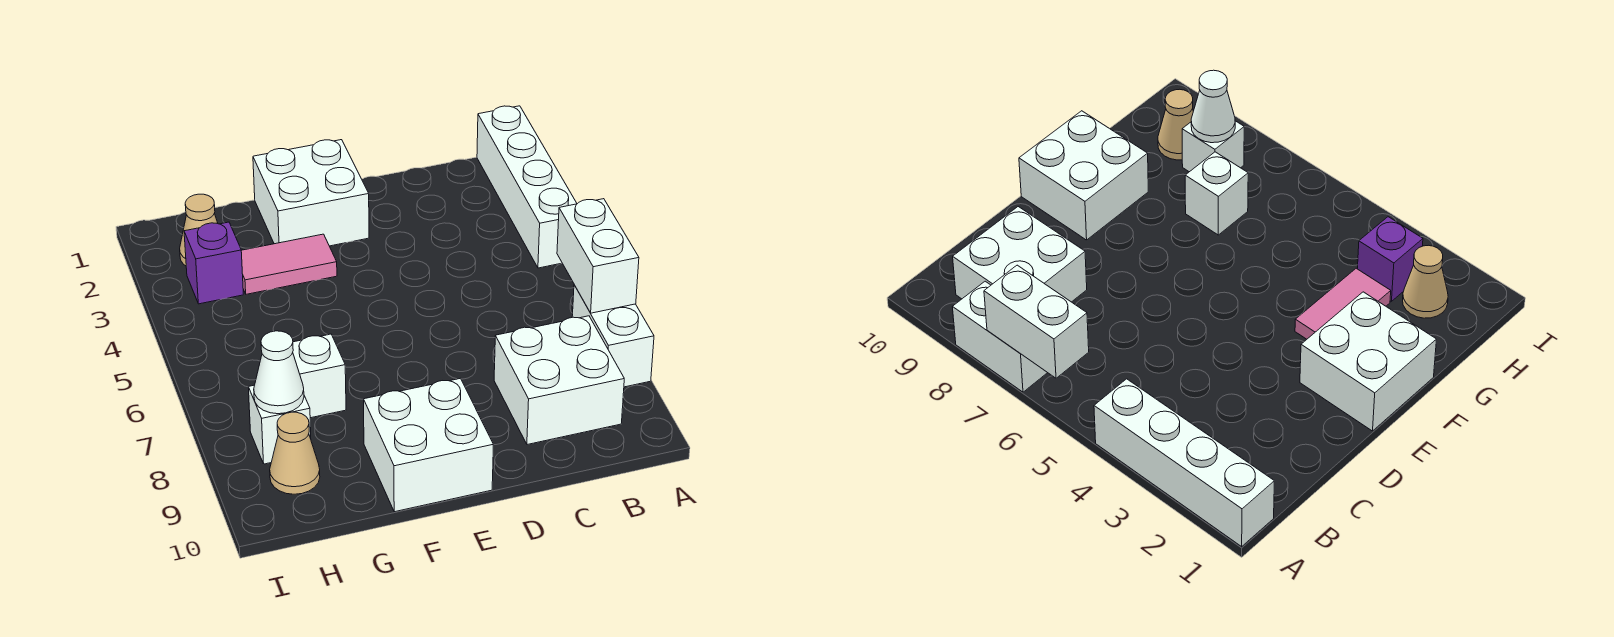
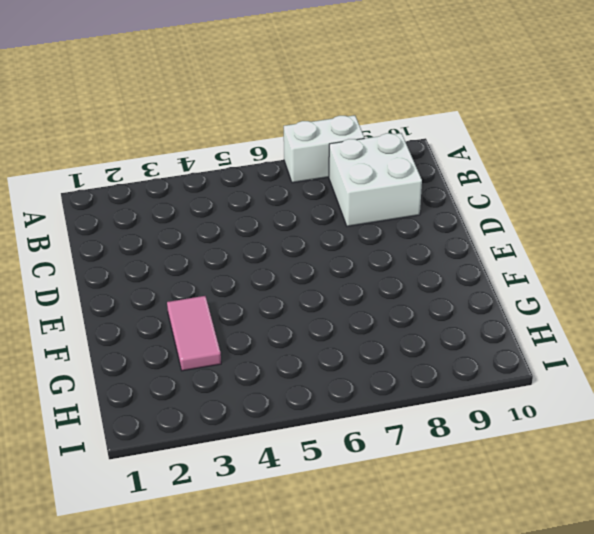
none -> white 1x4 brick [477,106,577,268]
none -> white 2x2 brick [253,140,369,246]
none -> white 2x2 brick [364,378,494,512]

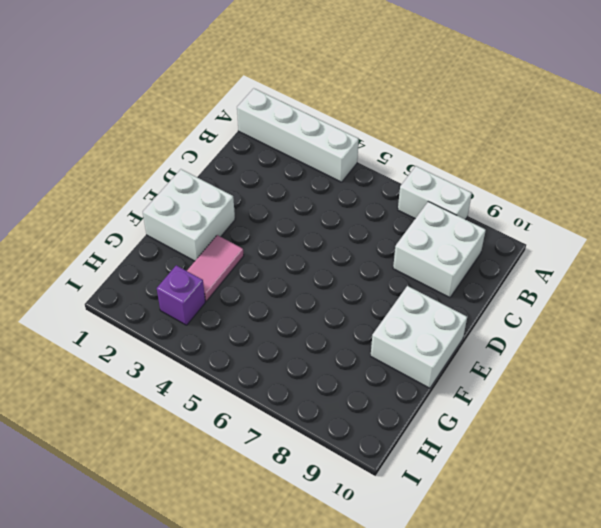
none -> white 1x1 brick [293,334,346,418]
none -> tan 1x1 cone [180,194,218,266]
none -> white 1x1 brick [248,385,311,464]

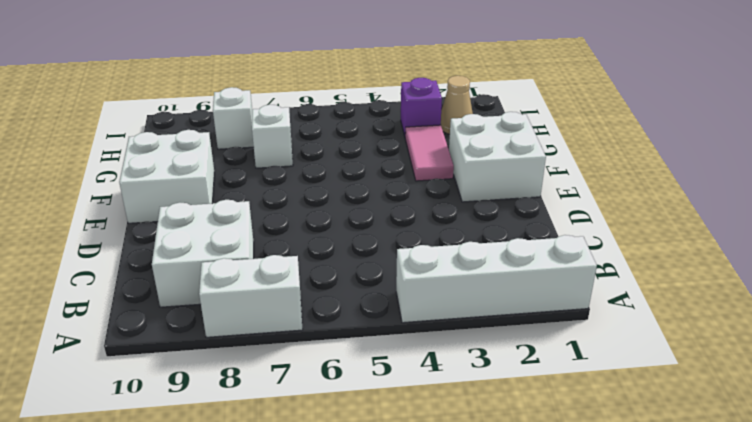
none -> tan 1x1 cone [270,412,320,494]
none -> white 1x2 brick [557,199,639,313]
none -> white 1x1 cone [254,331,304,414]

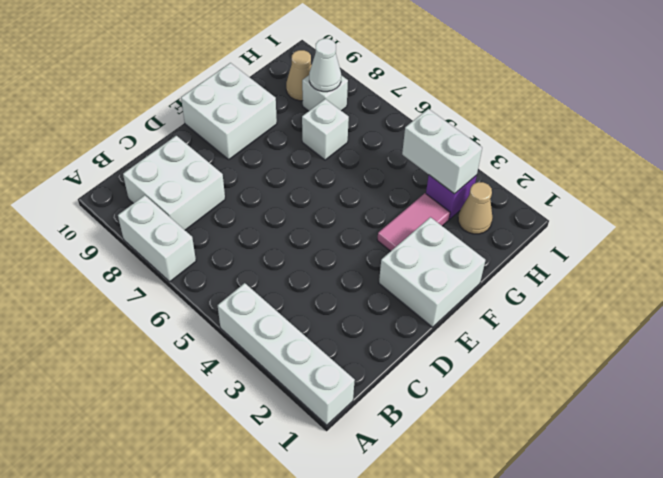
white 1x2 brick [402,109,482,194] -> white 1x2 brick moved to [557,199,639,313]

